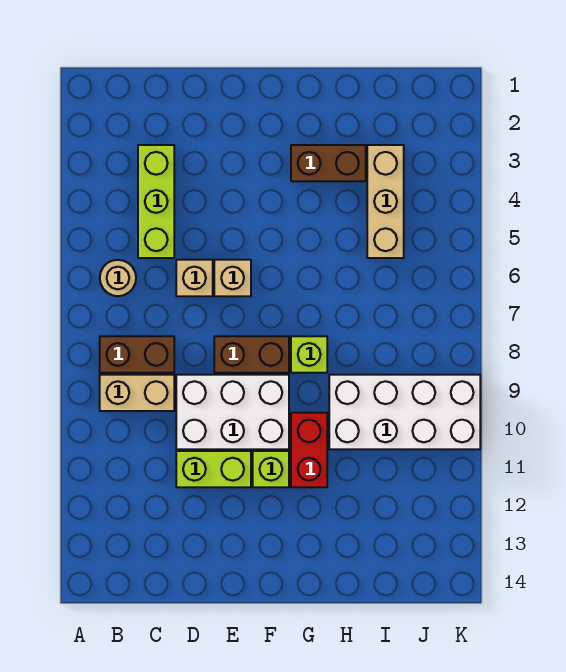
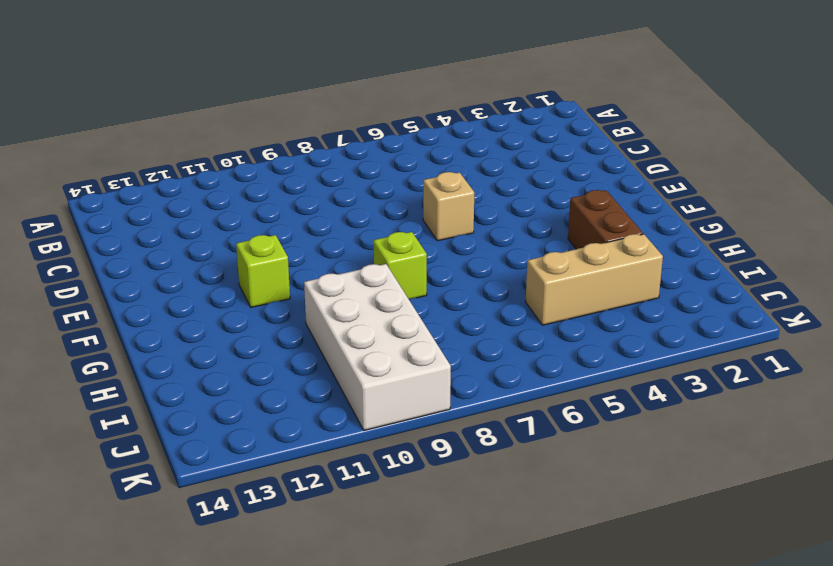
none -> tan 1x1 round brick [100,260,136,296]
none -> brown 1x2 brick [100,336,174,373]
none -> tan 1x2 brick [100,375,174,411]

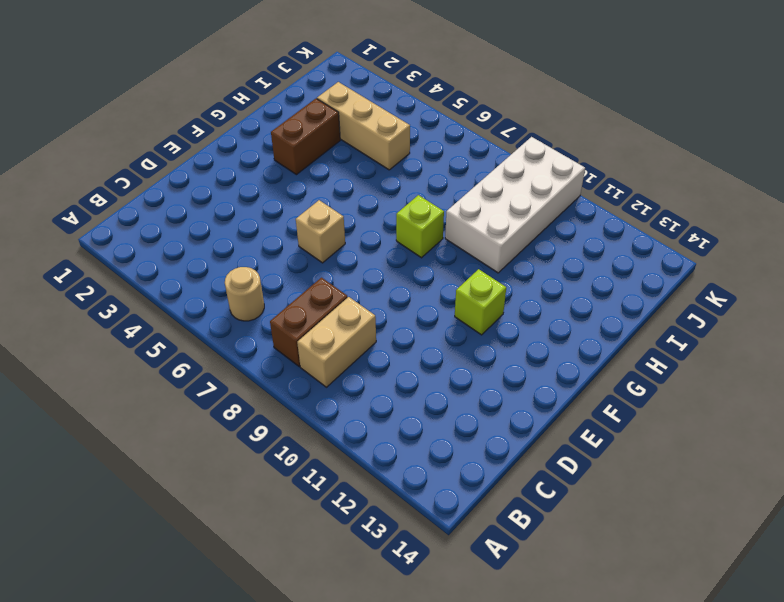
none -> lime 1x3 brick [138,145,174,258]
none -> tan 1x1 brick [176,260,213,296]
none -> white 2x3 brick [176,375,289,449]

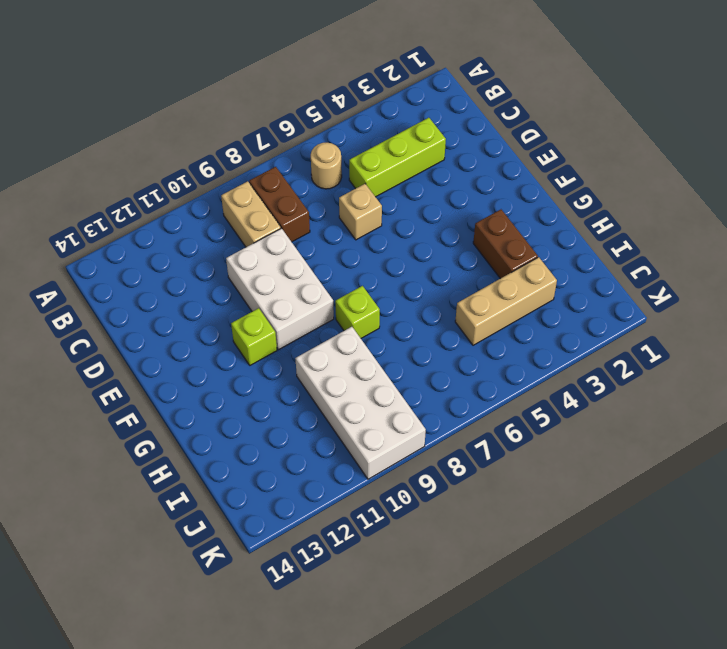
none -> lime 1x2 brick [176,451,251,487]
none -> tan 1x1 brick [214,260,251,296]
none -> brown 1x2 brick [214,336,289,373]

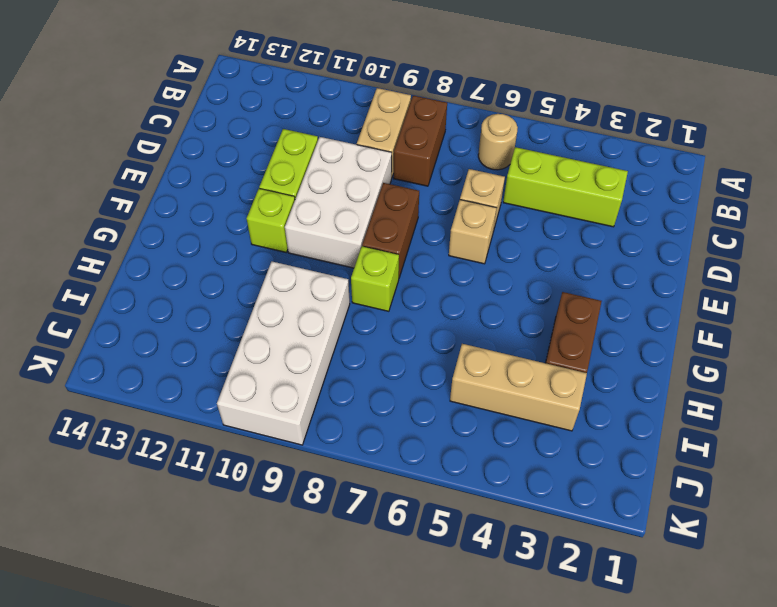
none -> red 1x2 brick [291,413,327,487]

